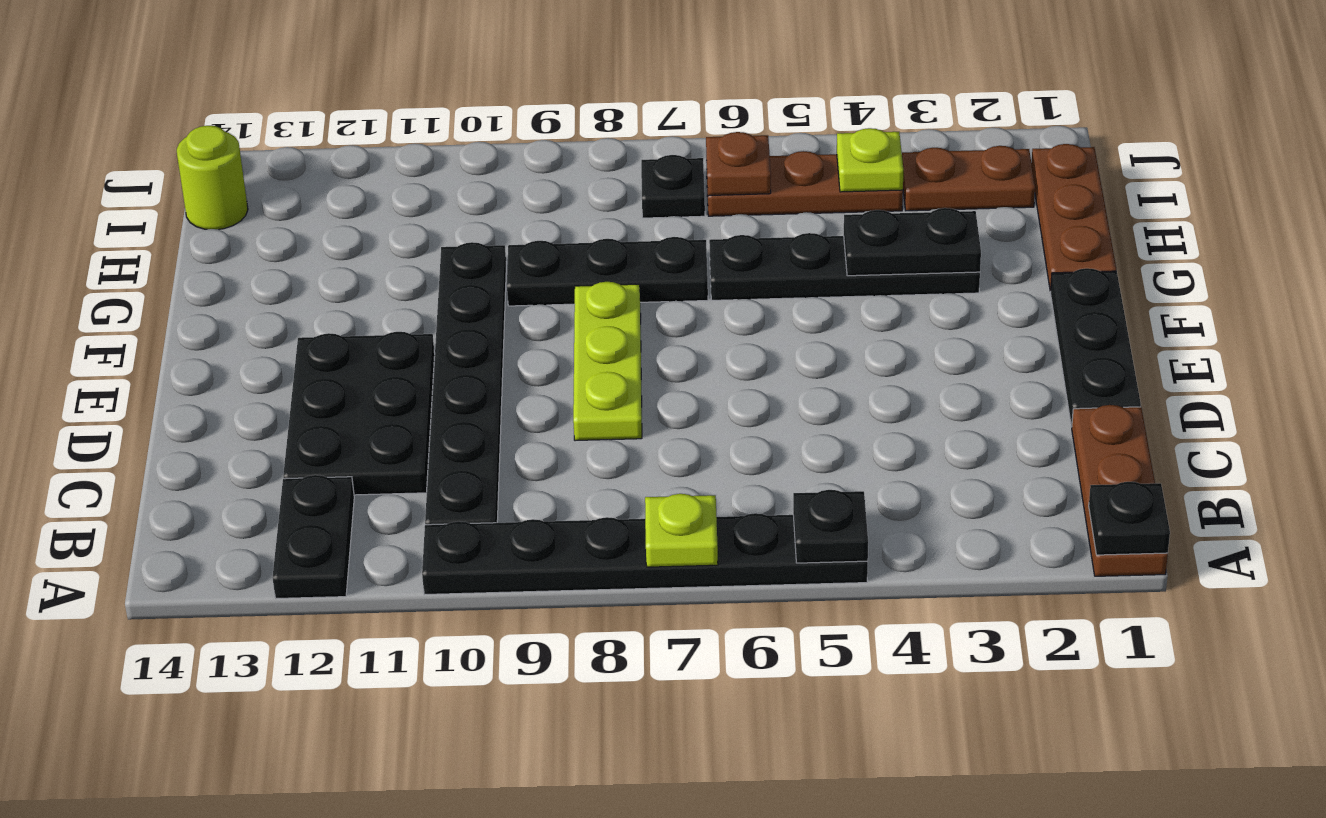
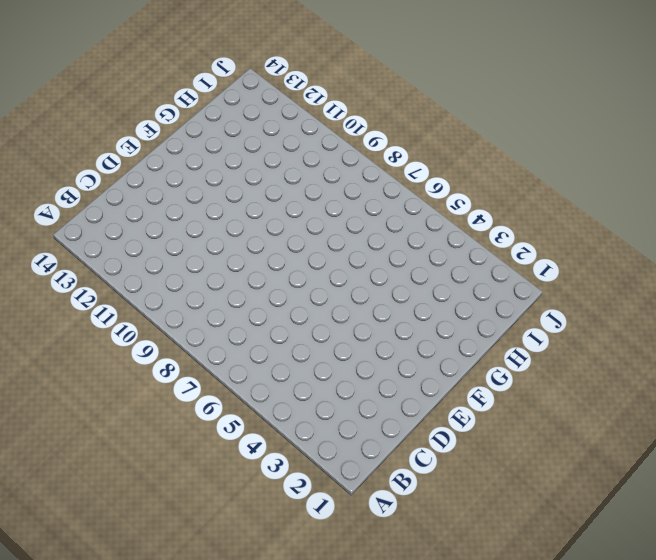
none -> brown 1x3 plate [1072,405,1168,576]
none -> black 1x6 plate [422,513,868,595]
none -> black 1x2 plate [272,475,354,598]

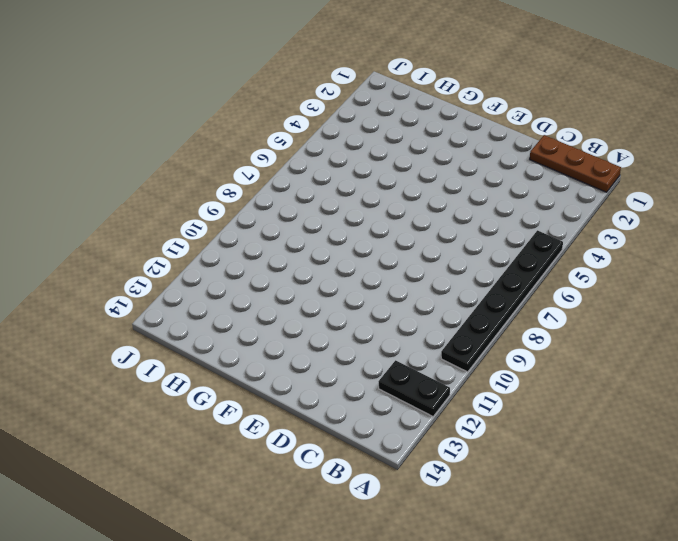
none -> black 1x6 plate [425,242,506,525]
none -> black 2x3 plate [283,332,435,495]
none -> black 1x3 plate [1051,268,1141,427]

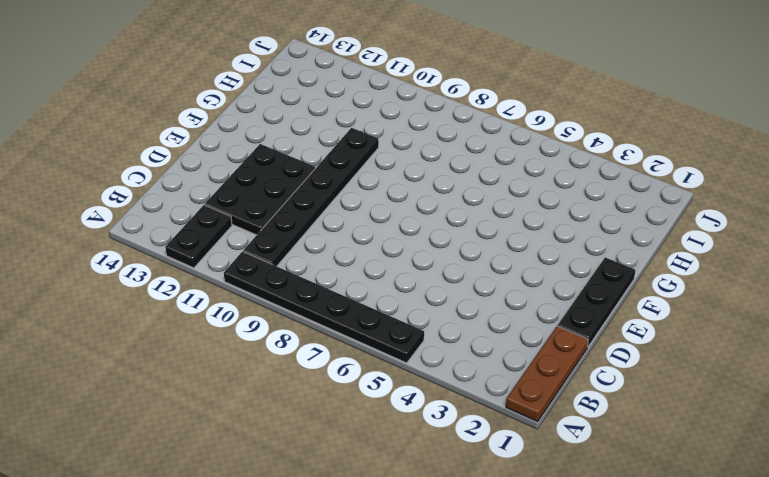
none -> lime 1x3 plate [573,282,642,441]
none -> brown 1x3 plate [1032,144,1116,291]
none -> black 1x4 plate [709,233,980,300]

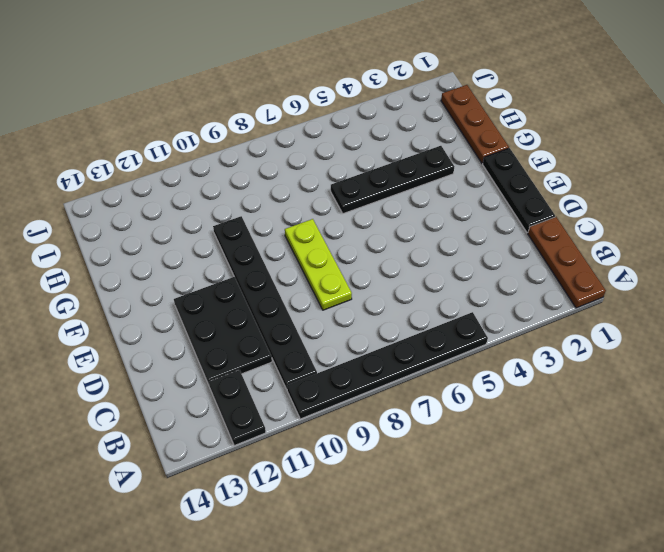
none -> black 1x3 plate [507,237,708,306]
none -> brown 1x2 plate [902,146,1035,211]
none -> brown 1x3 plate [706,151,903,216]

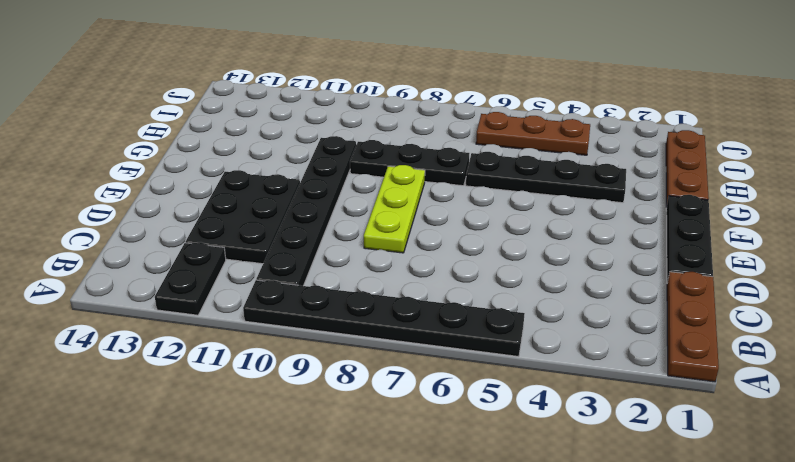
none -> brown 1x2 plate [902,146,1035,211]
none -> black 1x1 plate [641,155,705,218]
none -> lime 1x1 round brick [177,126,248,229]

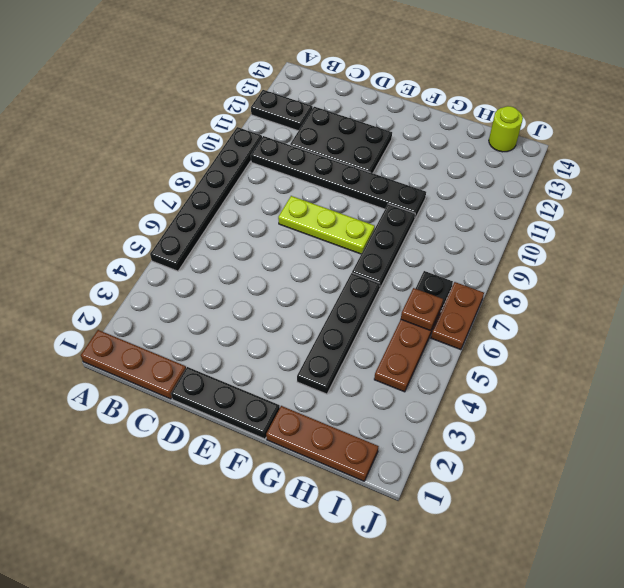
brown 1x2 plate [431,282,484,350] -> brown 1x2 plate moved to [902,146,1035,211]
none -> black 1x1 plate [1089,482,1170,555]
none -> black 1x1 plate [793,490,868,563]
none -> lime 1x1 plate [645,494,718,567]

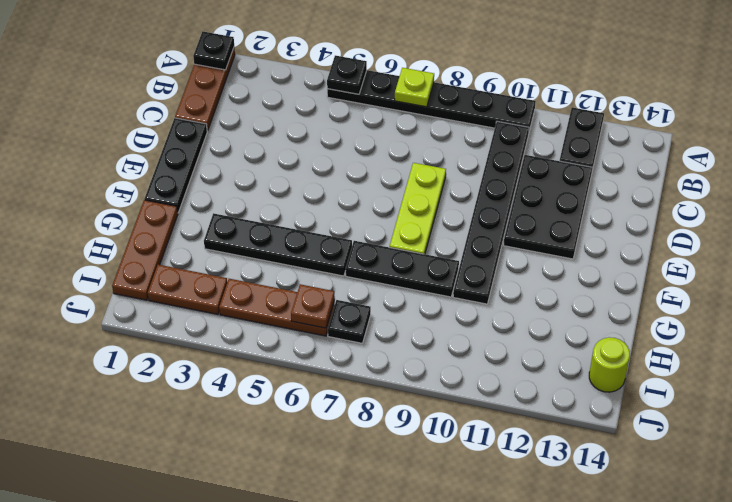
none -> black 1x2 plate [844,208,981,276]
none -> lime 1x1 plate [837,128,903,192]

